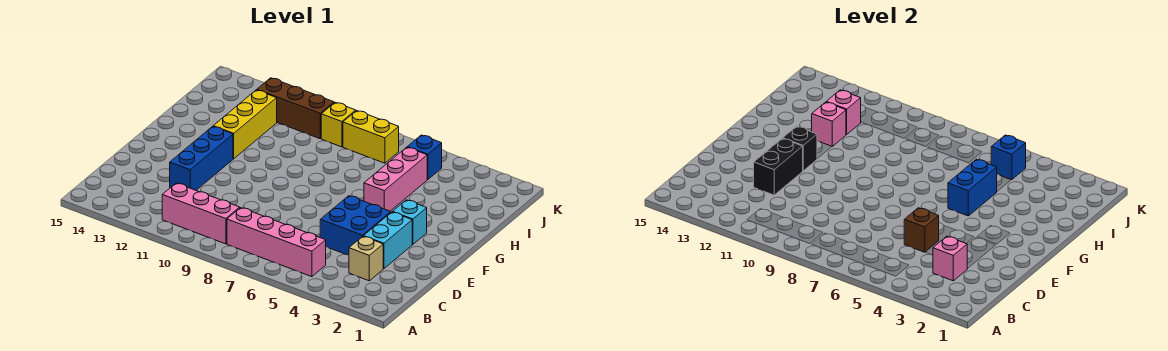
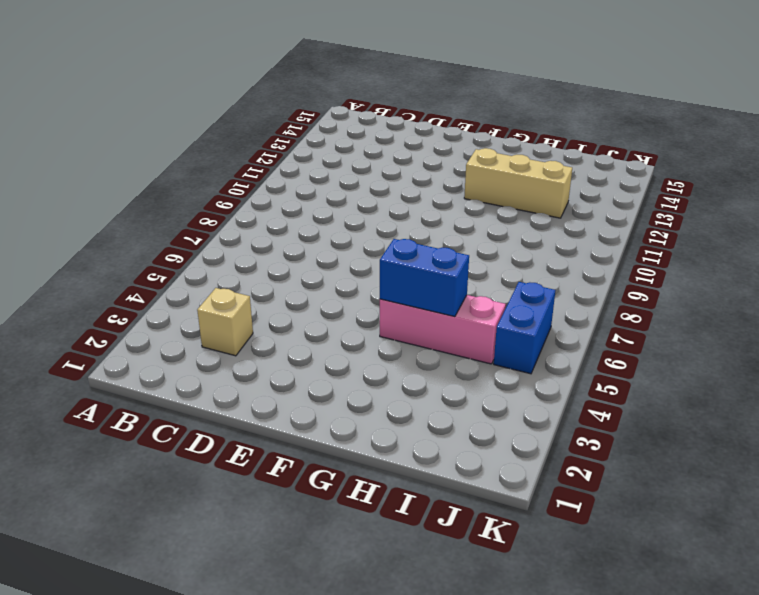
tan 1x3 brick [464,148,572,218] -> yellow 1x3 brick [213,90,277,159]
blue 1x2 brick [494,282,555,374] -> blue 1x1 brick [408,135,442,180]
none -> pink 1x4 brick [227,208,326,277]
none -> pink 1x3 brick [162,183,240,244]
none -> cyan 1x2 brick [364,212,412,269]

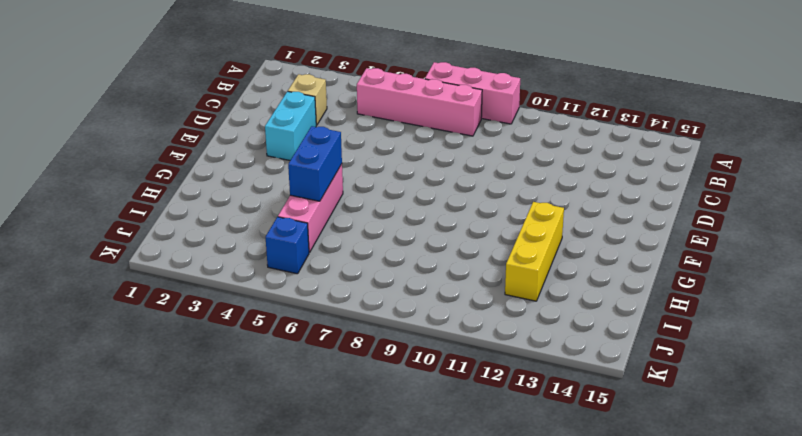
pink 1x3 brick [425,62,520,124] -> pink 1x3 brick moved to [162,183,240,244]
none -> blue 2x2 brick [320,196,391,255]
none -> blue 1x3 brick [170,126,233,190]
none -> cyan 1x1 brick [392,200,427,244]

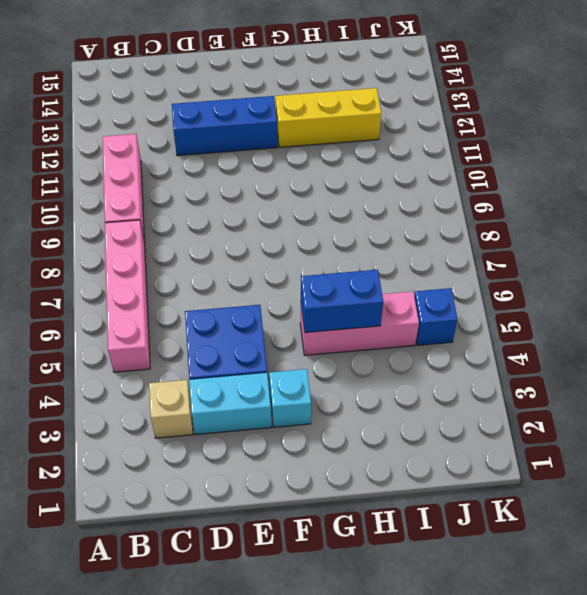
none -> yellow 1x2 brick [343,111,399,163]
none -> yellow 1x1 brick [321,102,356,147]
none -> brown 1x3 brick [257,78,334,139]

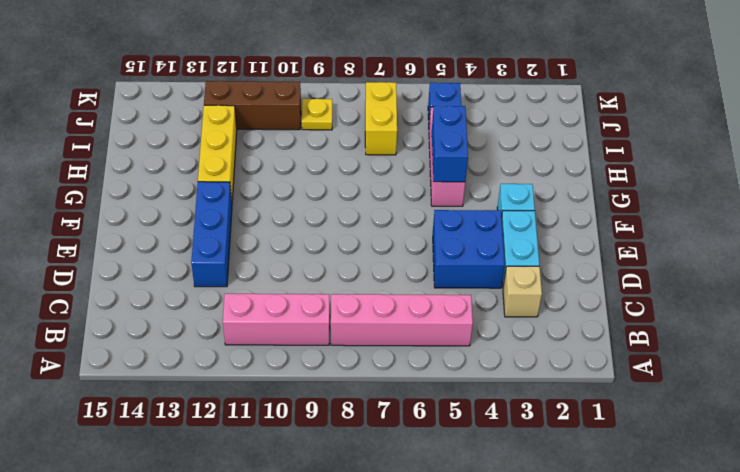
yellow 1x2 brick [365,82,397,155] -> yellow 1x2 brick turned to [343,111,399,163]
yellow 1x1 plate [302,99,332,130] -> yellow 1x1 brick [321,102,356,147]
none -> pink 1x1 brick [933,236,967,281]
none -> brown 1x1 brick [904,208,939,252]
none -> black 1x2 brick [754,138,803,195]

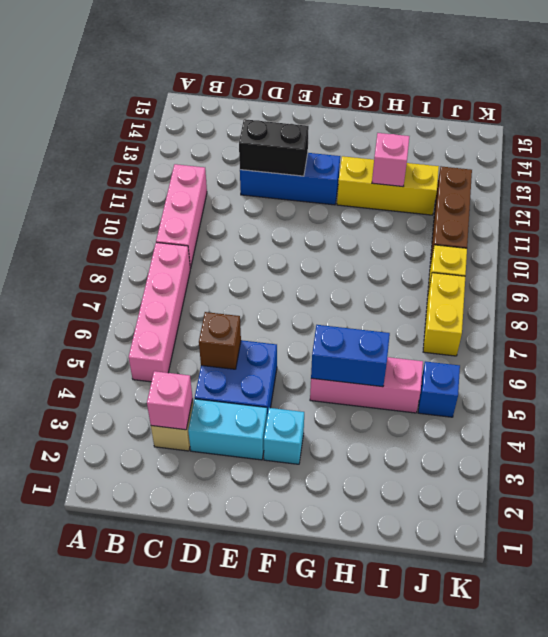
none -> black 1x1 brick [783,126,817,171]
none -> pink 1x1 brick [827,90,861,135]
none -> blue 1x1 brick [991,135,1026,180]

